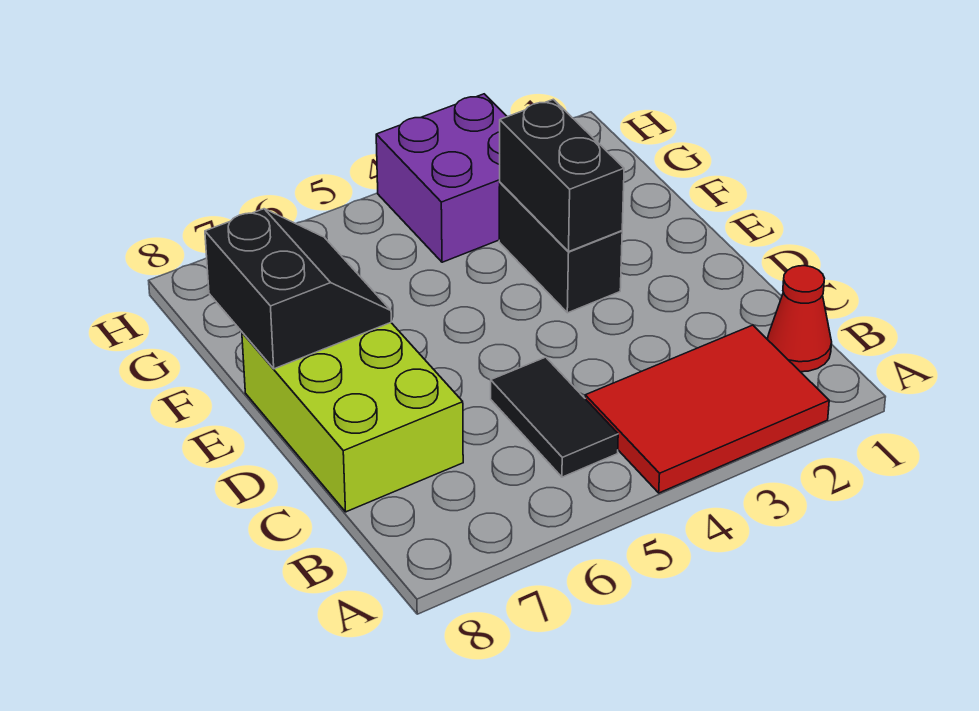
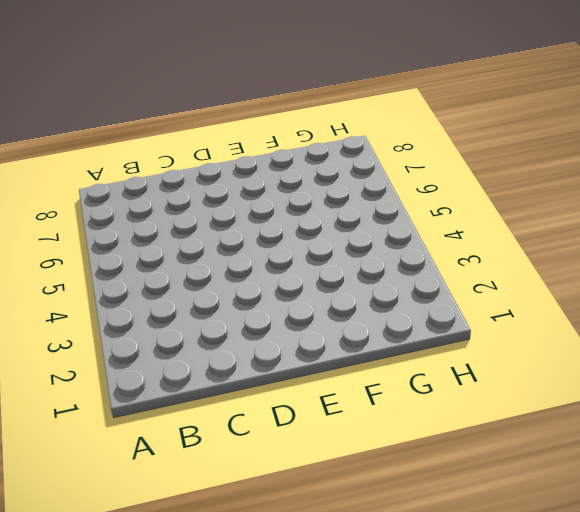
none -> red 2x3 tile [585,325,829,493]
none -> red 1x1 cone [767,266,832,372]

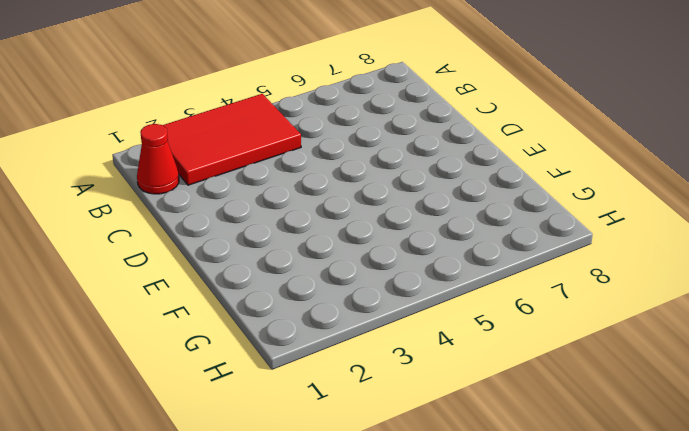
none -> black 1x2 tile [491,357,618,477]
none -> lime 2x3 brick [242,323,463,512]

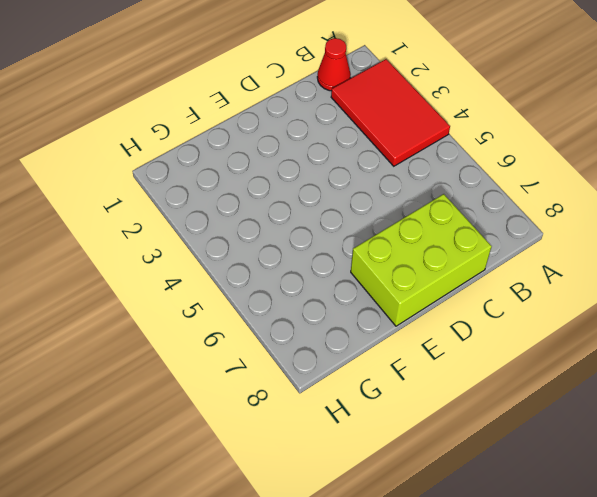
none -> black 1x2 tile [491,357,618,477]
none -> black 1x2 brick [499,183,622,313]

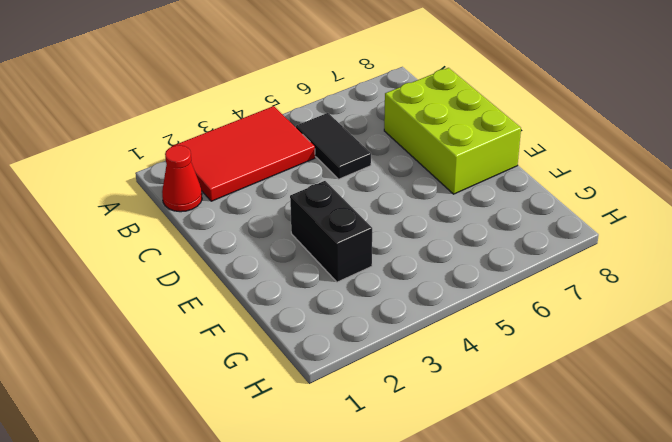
none -> purple 2x2 brick [376,94,507,262]
none -> black 1x2 brick [500,99,624,251]

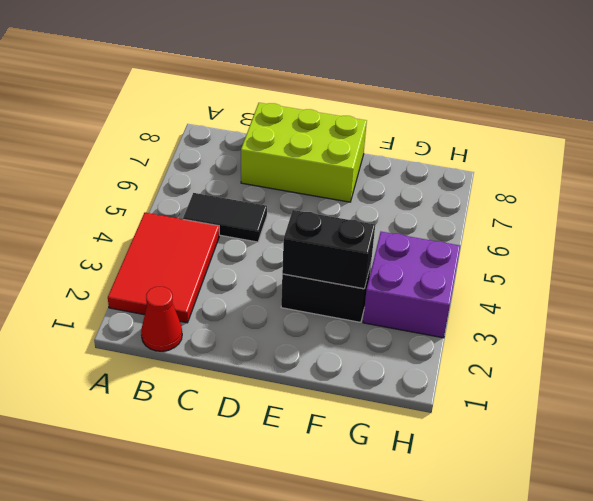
none -> black 2x2 slope [205,209,391,369]

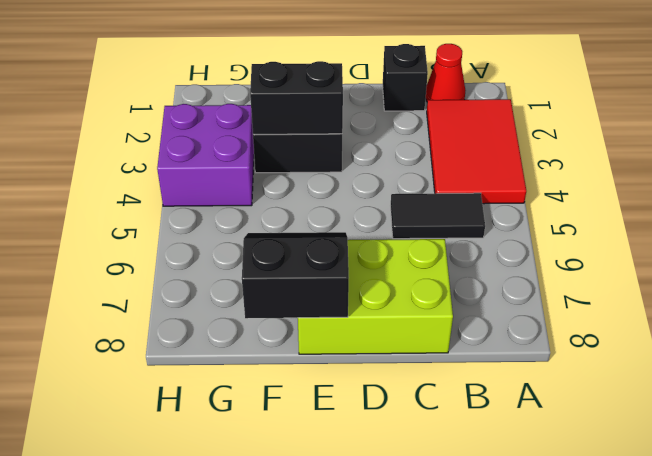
black 1x1 brick [383,44,428,111] -> none

